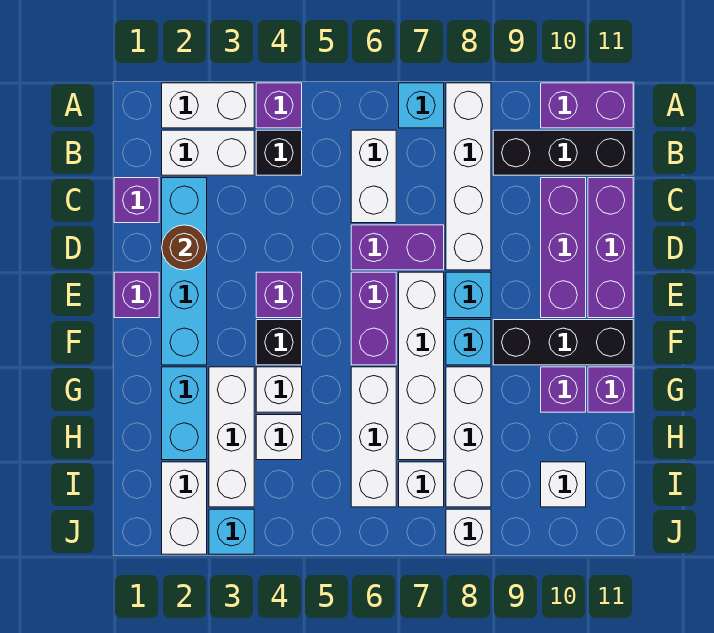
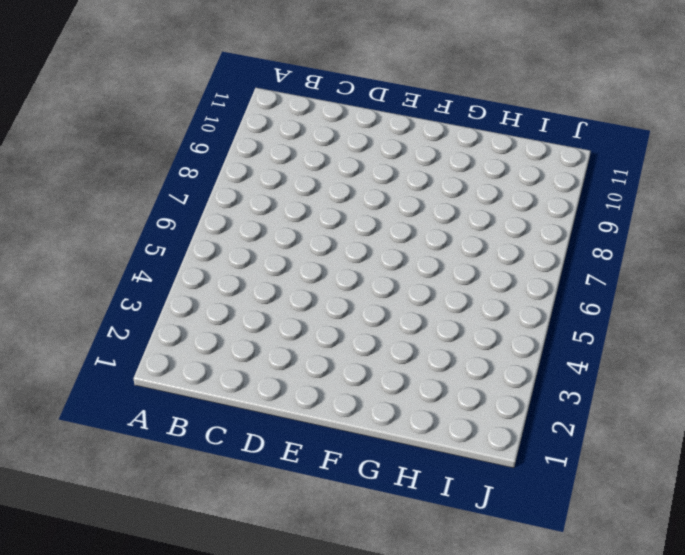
none -> white 1x2 brick [162,83,254,128]
none -> purple 1x1 brick [256,83,302,128]
none -> cyan 1x1 brick [399,83,444,128]
none -> white 1x4 brick [446,83,491,270]

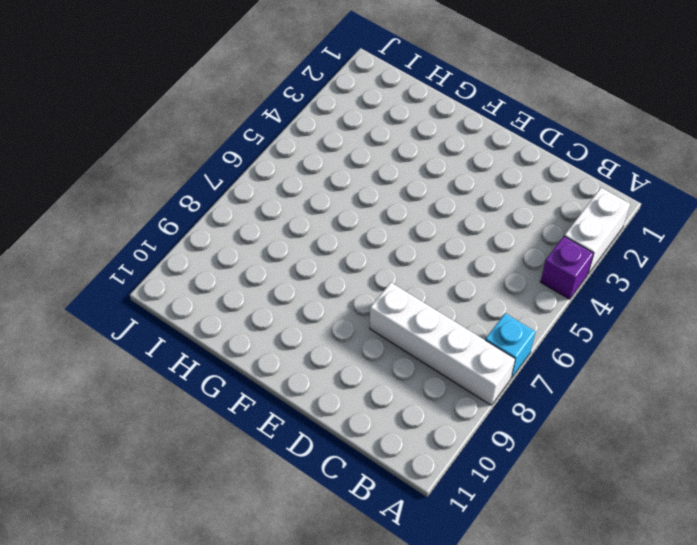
none -> purple 1x2 brick [541,83,633,128]
none -> white 1x2 brick [162,130,254,175]
none -> black 1x1 brick [256,130,302,175]
none -> white 1x2 brick [351,130,396,223]

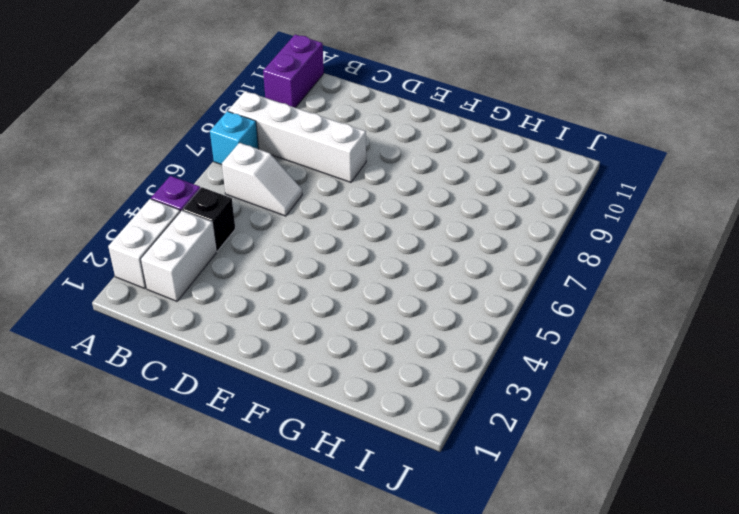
white 1x2 slope [222,143,302,216] -> white 1x2 brick [351,130,396,223]
none -> black 1x3 brick [493,130,633,175]
none -> purple 1x1 brick [114,178,159,223]
none -> cyan 1x4 brick [162,178,207,365]
none -> purple 1x3 brick [541,178,586,318]

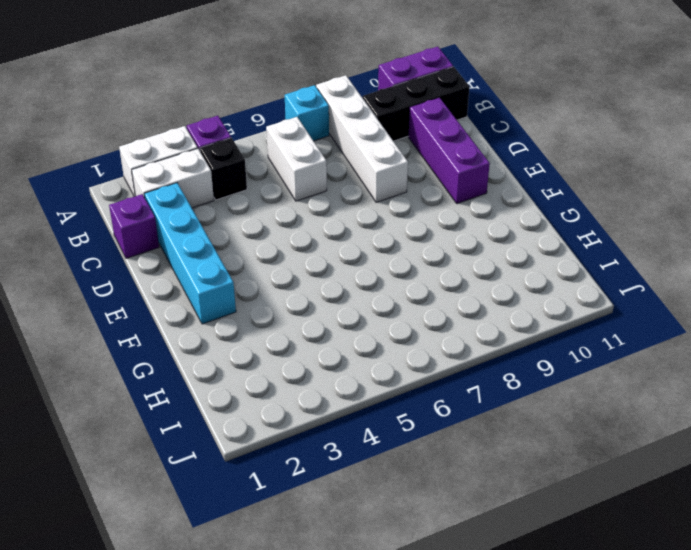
none -> purple 1x3 brick [588,178,633,318]
none -> purple 1x2 brick [351,225,444,270]
none -> purple 1x1 brick [114,272,159,318]
none -> purple 1x1 brick [256,272,302,318]

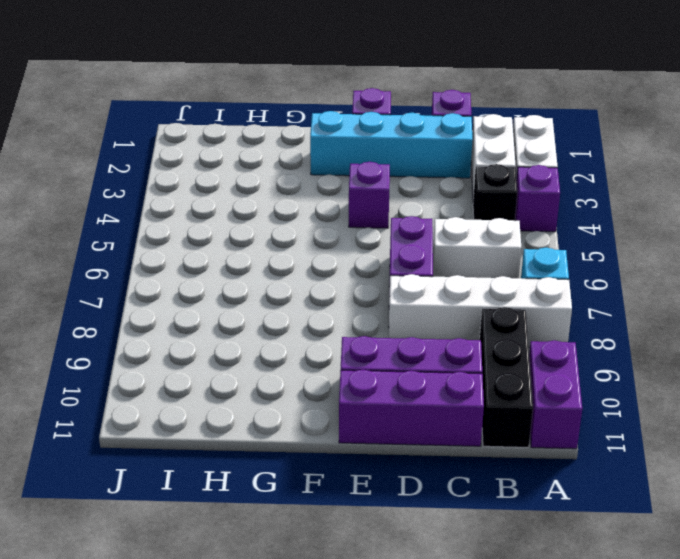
none -> purple 1x2 brick [351,272,396,365]
none -> white 1x4 brick [399,272,444,460]
none -> cyan 1x1 brick [446,272,491,318]
none -> black 1x1 brick [256,320,302,365]

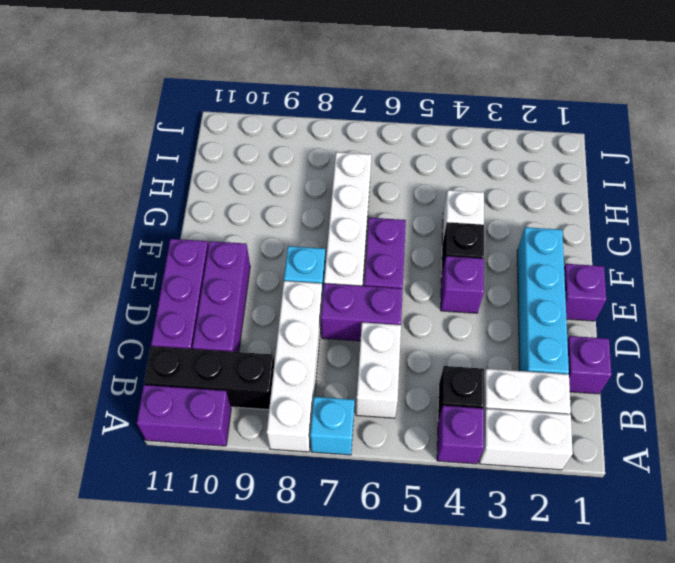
none -> cyan 1x1 brick [446,320,491,365]
none -> black 1x3 brick [493,320,633,365]
none -> cyan 1x2 brick [162,367,207,460]
none -> white 1x3 brick [209,367,254,507]

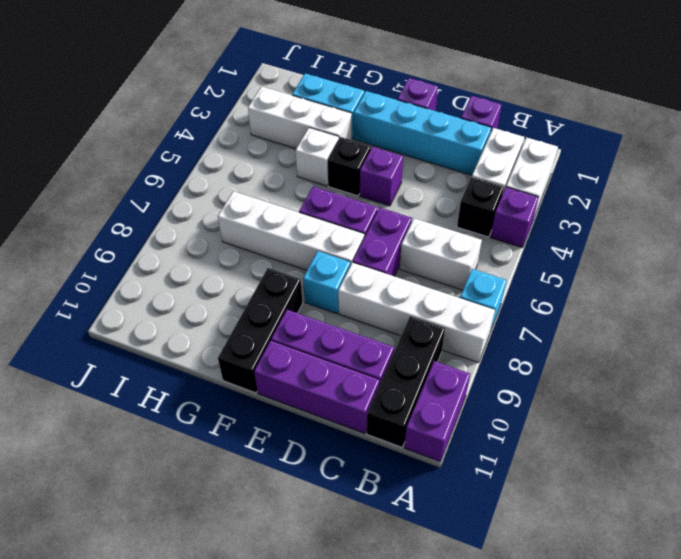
none -> cyan 1x1 brick [446,320,491,365]
none -> white 1x3 brick [351,367,396,507]
none -> white 1x3 brick [446,367,491,507]
none -> purple 1x1 brick [541,367,586,412]

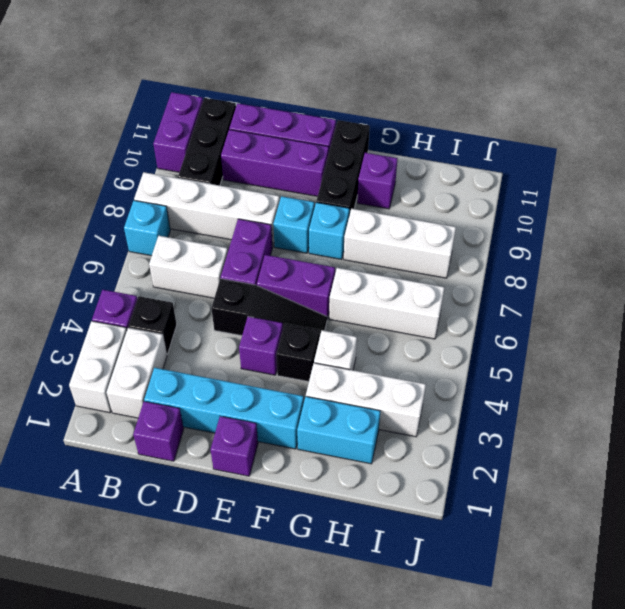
black 1x3 slope [211,279,327,336] -> none
none -> white 1x4 brick [399,272,444,460]
none -> purple 1x1 brick [588,367,633,412]
none -> white 1x1 brick [256,415,302,460]
none -> white 1x2 brick [162,462,207,554]

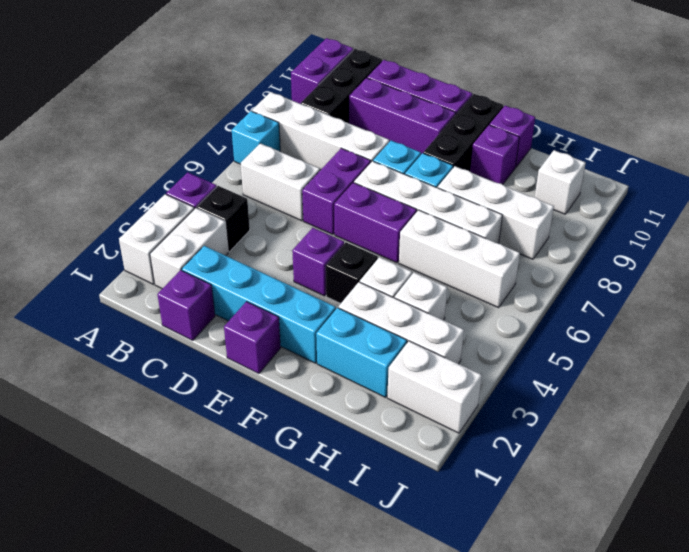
none -> white 1x1 brick [399,462,444,507]
none -> cyan 1x1 brick [209,509,254,554]
none -> white 1x1 brick [446,509,491,554]
none -> brown 1x1 round brick [162,225,207,270]

